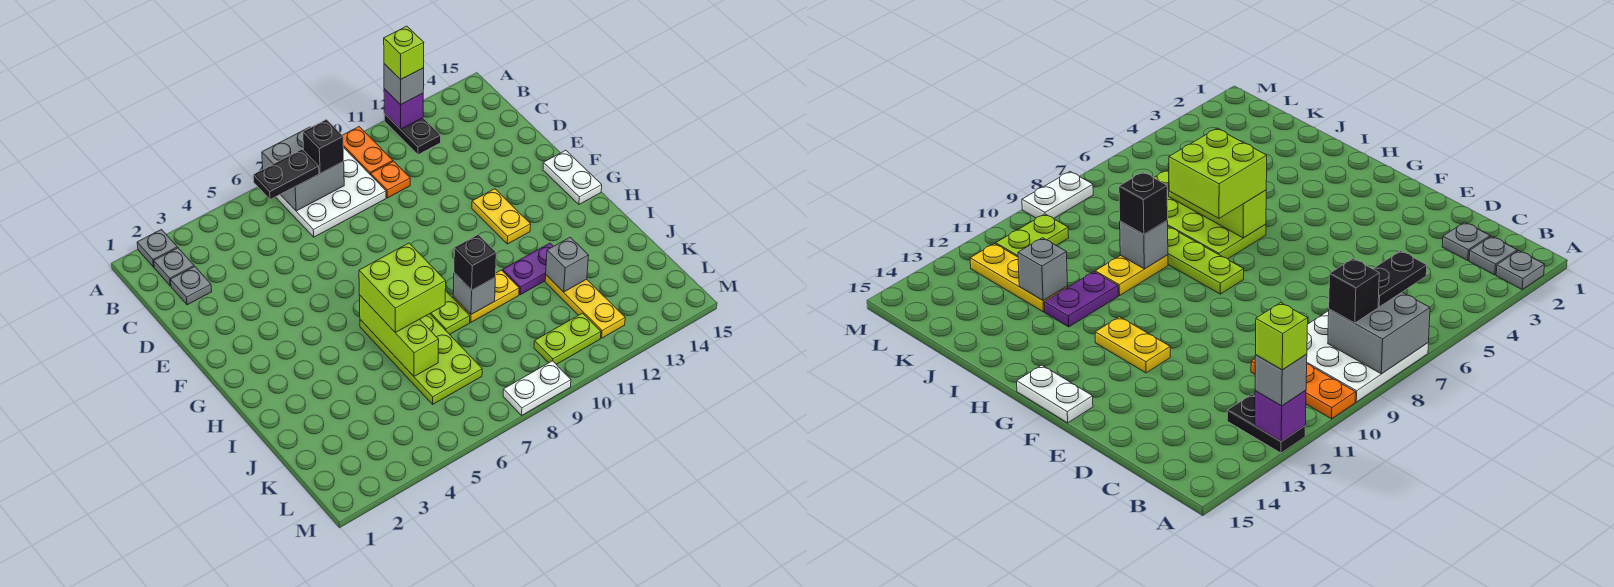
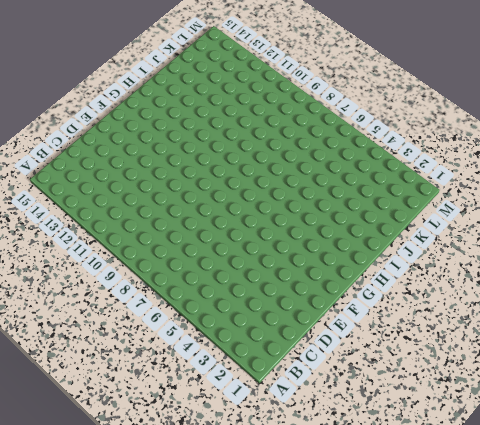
none -> grey 1x1 plate [137,230,177,267]
none -> white 3x3 plate [276,147,386,237]
none -> orange 1x2 plate [342,127,393,175]

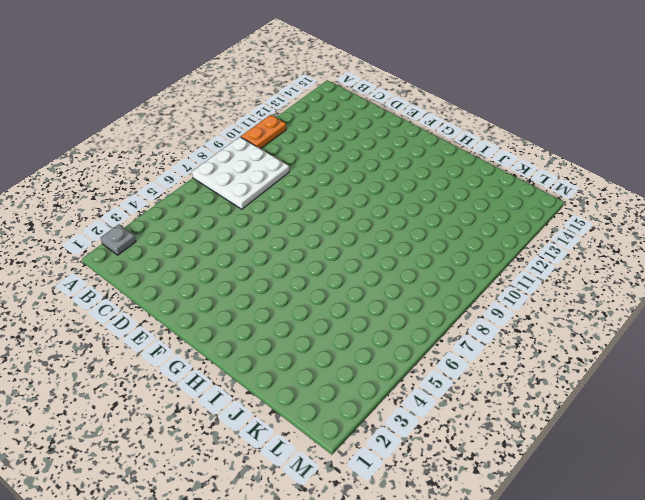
orange 1x2 plate [241,115,286,149] -> orange 1x2 plate turned to [342,127,393,175]
none -> black 1x2 plate [384,114,441,155]
none -> grey 1x1 plate [154,248,194,286]
none -> grey 1x1 plate [171,266,212,305]

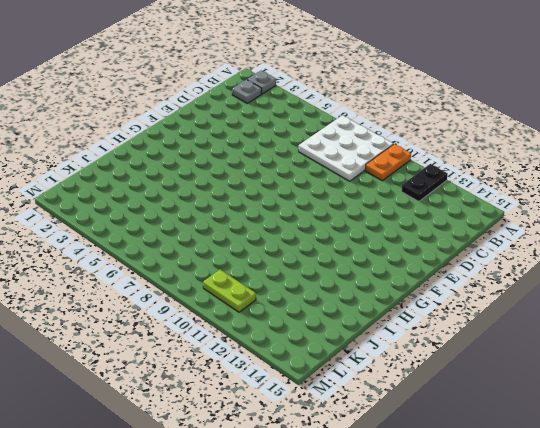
none -> grey 1x1 plate [171,266,212,305]
none -> orange 1x1 plate [371,161,410,198]
none -> yellow 1x2 plate [472,189,531,244]

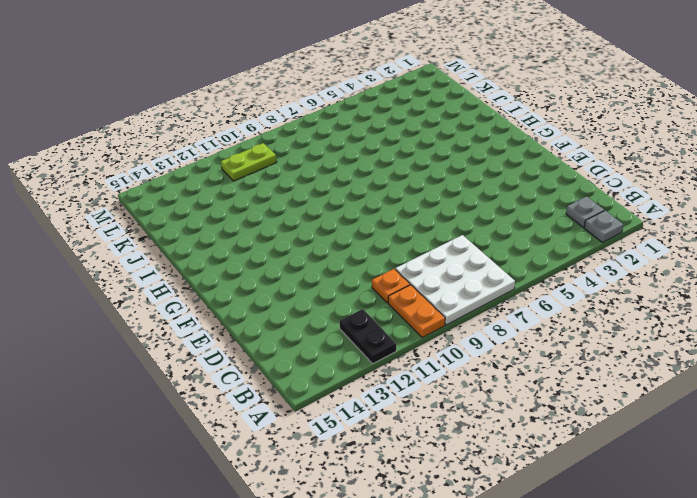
none -> grey 1x1 plate [171,266,212,305]
none -> yellow 1x2 plate [472,189,531,244]
none -> white 1x2 plate [543,150,602,204]

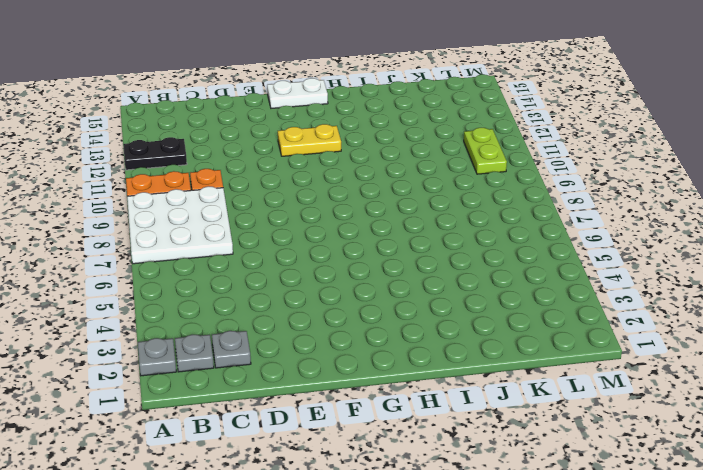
none -> lime 1x3 plate [430,290,470,334]
none -> lime 2x4 plate [360,314,482,404]
none -> yellow 1x2 plate [453,270,519,322]

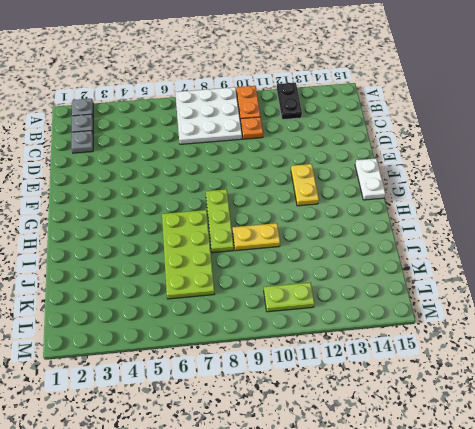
none -> purple 1x2 plate [503,243,553,295]
none -> yellow 1x3 plate [545,275,625,338]
none -> white 1x2 plate [503,361,571,415]

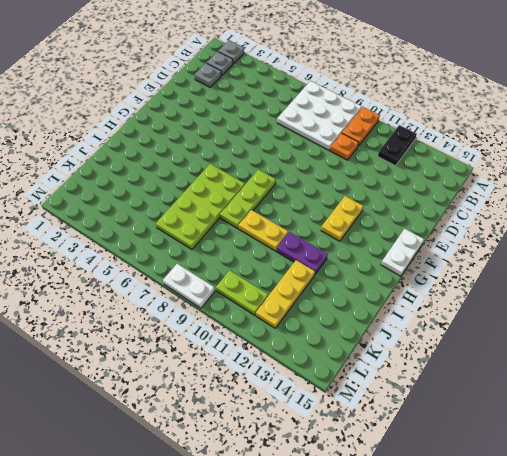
none -> grey 2x2 brick [262,127,344,211]
none -> purple 1x1 brick [384,89,423,129]
none -> lime 1x3 brick [359,295,439,376]

